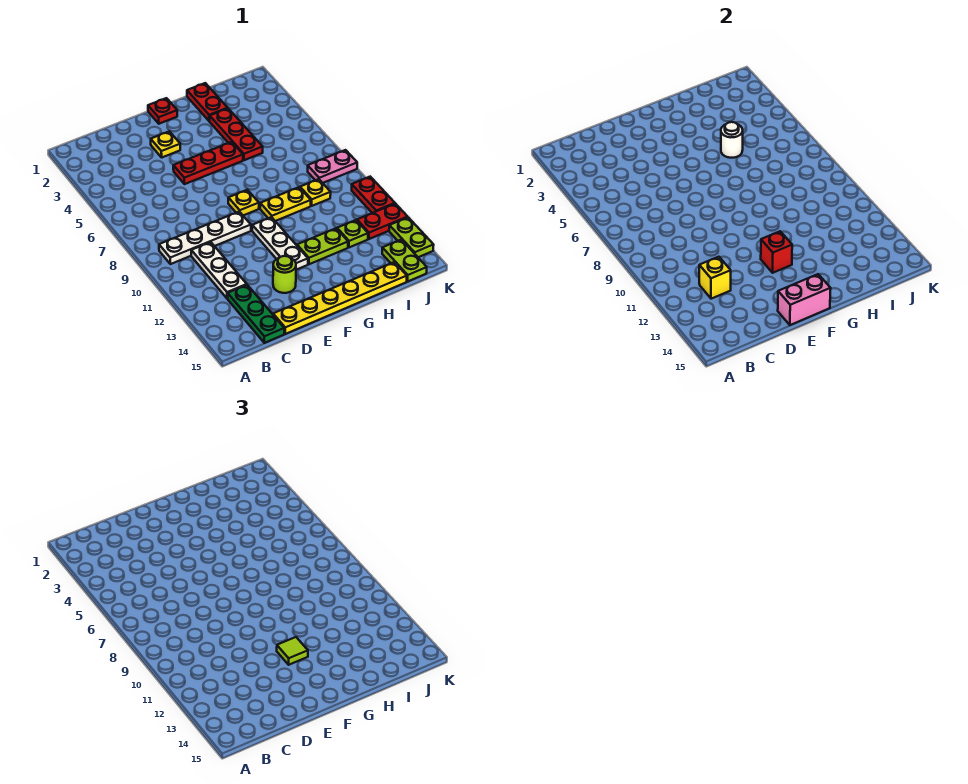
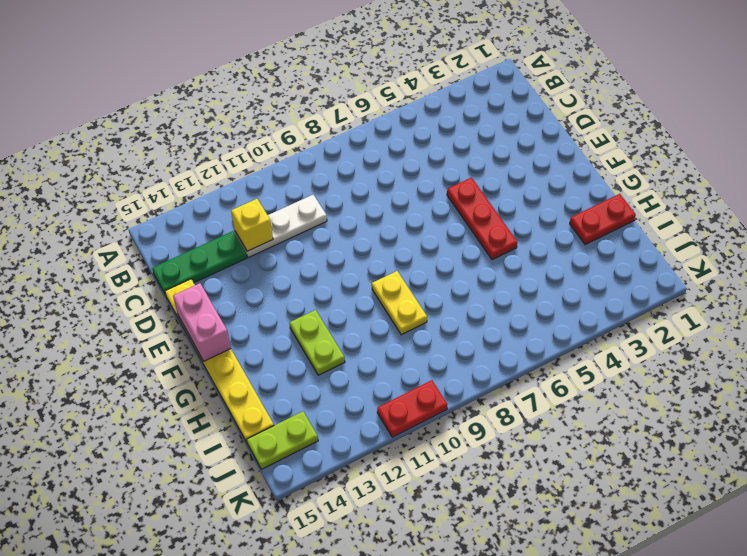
none -> white 1x4 plate [159,212,251,264]
none -> yellow 1x1 plate [151,131,180,157]
none -> lime 1x1 round brick [273,256,296,293]

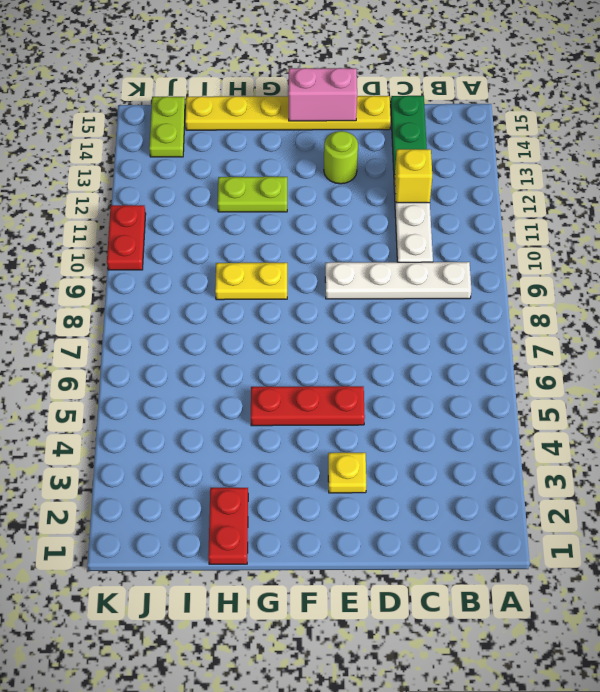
none -> red 1x1 plate [148,98,177,124]
none -> yellow 1x1 plate [228,190,259,215]
none -> white 1x3 plate [252,217,308,270]

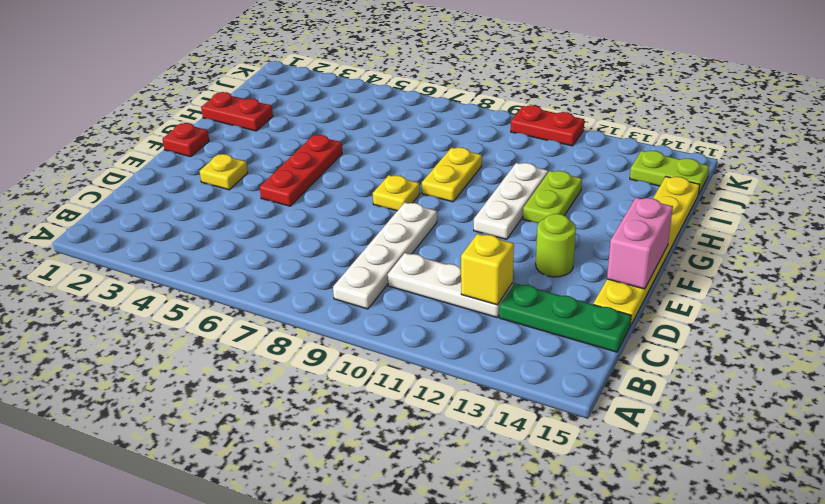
white 1x3 plate [474,163,548,239] -> white 1x3 plate turned to [252,217,308,270]
none -> red 1x3 plate [210,109,263,160]
none -> yellow 1x1 plate [300,179,331,206]
none -> lime 1x1 plate [337,220,368,247]

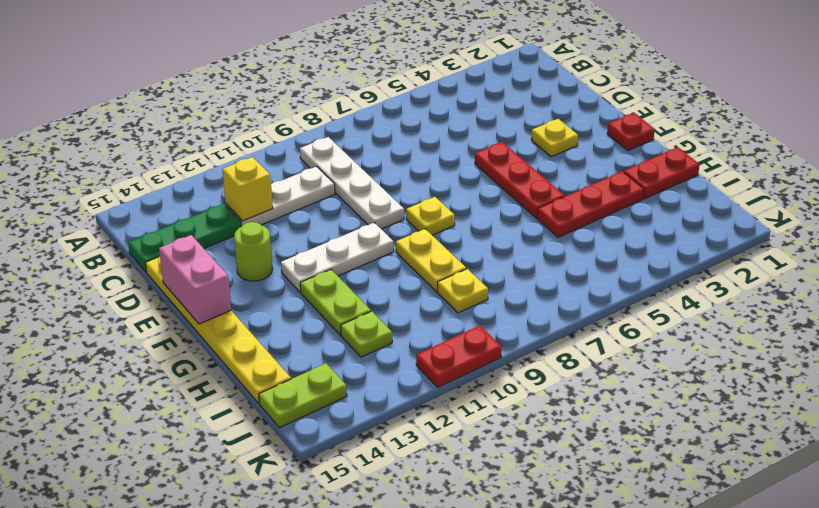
none -> pink 1x2 plate [308,150,357,183]
none -> red 1x2 plate [357,204,408,239]
none -> lime 1x2 plate [389,217,434,257]

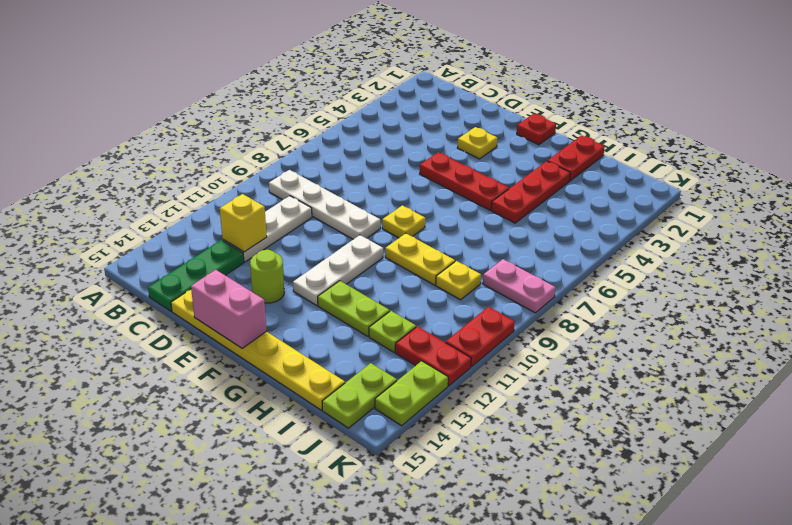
none -> red 1x1 brick [761,231,792,273]
none -> white 1x1 round brick [721,122,743,158]
none -> lime 1x1 tile [277,637,308,665]

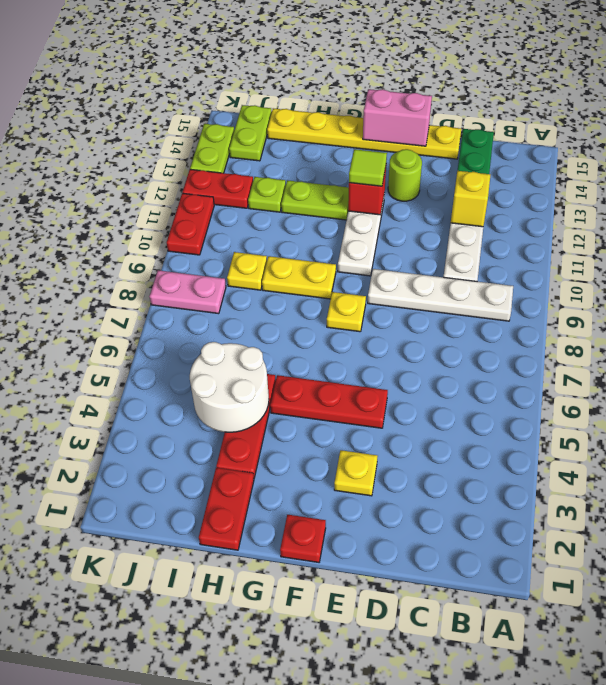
white 2x2 round brick [190,342,269,432] -> white 1x1 round brick [721,122,743,158]

